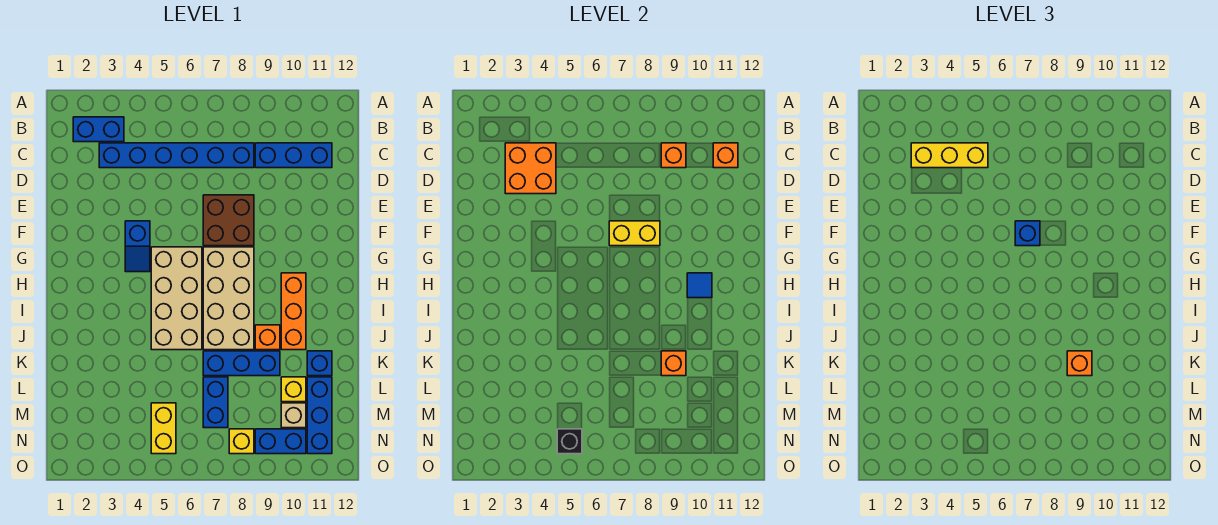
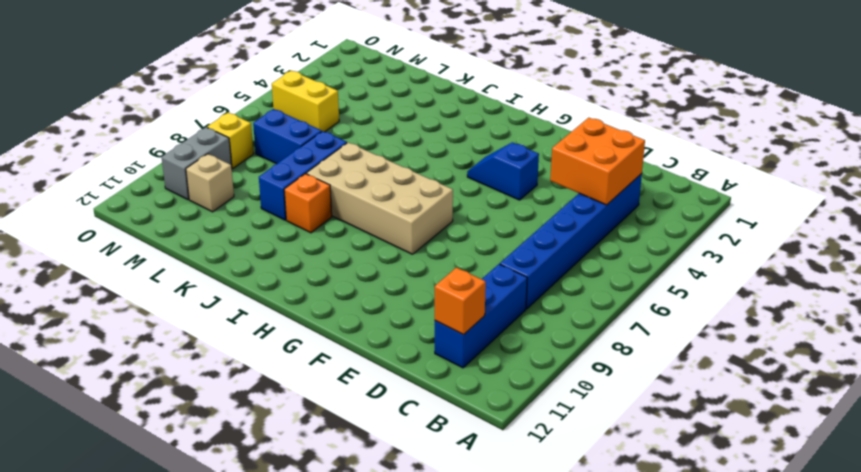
grey 1x2 brick [162,127,232,200] -> blue 1x2 brick [255,429,306,454]
none -> blue 1x2 brick [73,117,124,142]
none -> brown 2x2 brick [203,195,254,246]
none -> tan 2x4 brick [151,247,202,350]

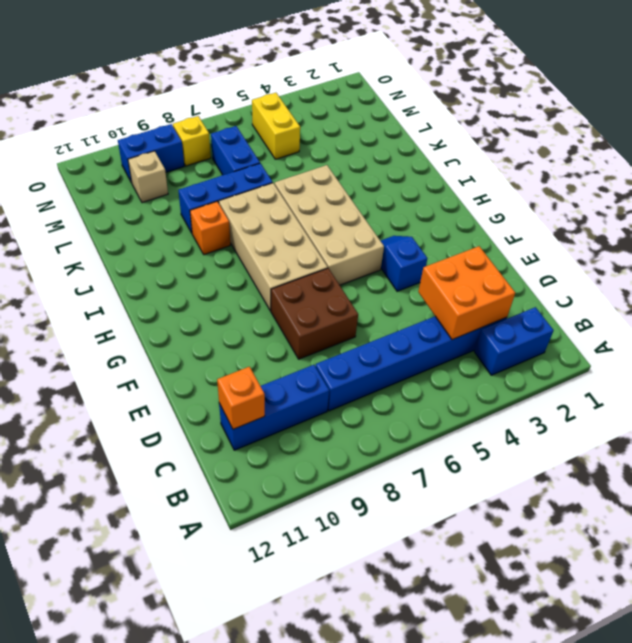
none -> orange 1x3 brick [281,273,306,350]
none -> blue 1x1 brick [307,351,332,376]
none -> yellow 1x1 brick [281,377,306,402]

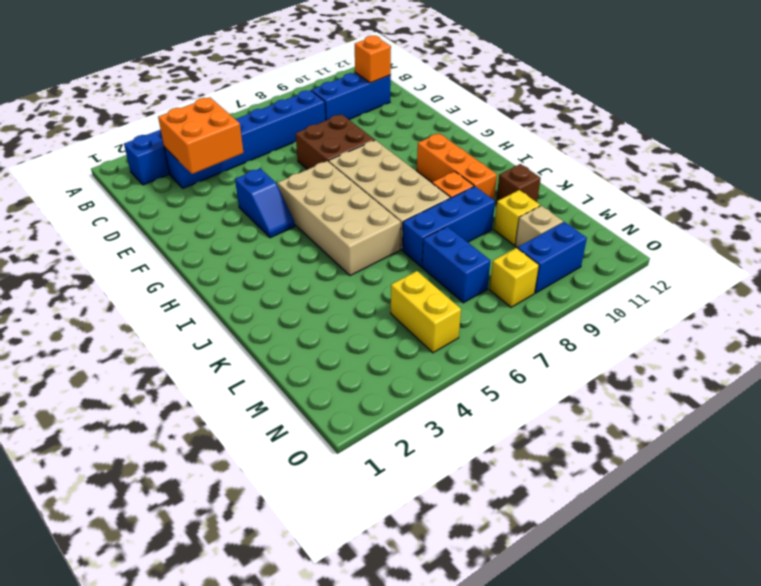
brown 1x1 brick [496,164,541,203] -> blue 1x1 brick [307,351,332,376]
none -> blue 1x3 brick [307,377,332,454]
none -> orange 1x1 brick [661,143,686,168]
none -> yellow 1x2 brick [609,221,660,246]

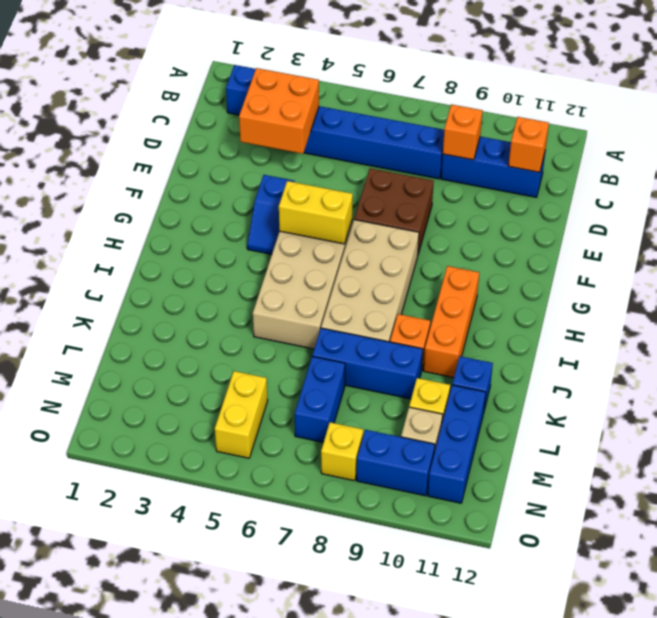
yellow 1x2 brick [279,181,353,244] -> yellow 1x2 brick moved to [609,221,660,246]
none -> blue 1x1 tile [687,273,712,298]
none -> orange 1x1 brick [661,351,686,376]
none -> black 1x1 brick [557,429,582,454]

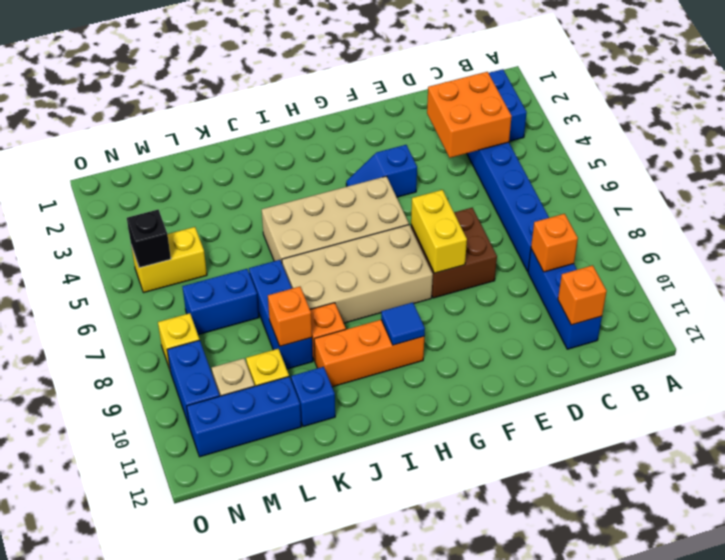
none -> yellow 1x3 brick [911,143,988,168]
none -> blue 1x1 brick [1015,221,1040,246]
none -> orange 1x1 brick [1067,351,1092,376]

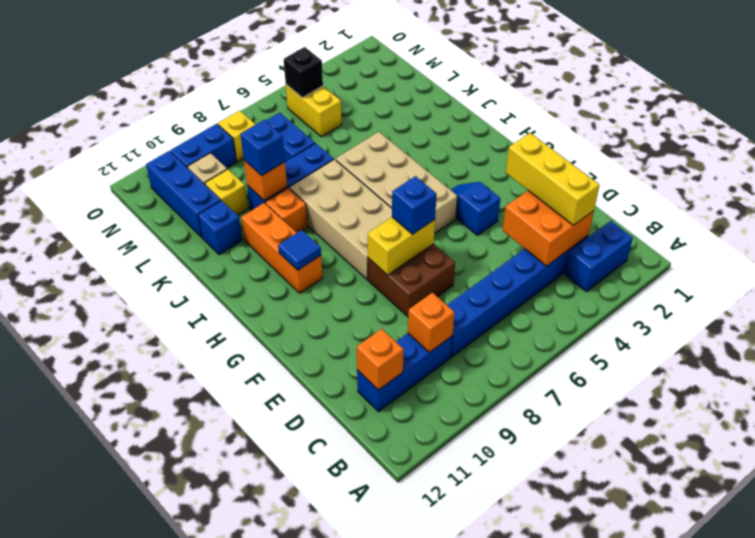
yellow 1x3 brick [506,133,599,225] -> yellow 1x3 brick turned to [911,143,988,168]
blue 1x1 brick [241,120,285,176] -> orange 1x1 brick [1067,351,1092,376]

